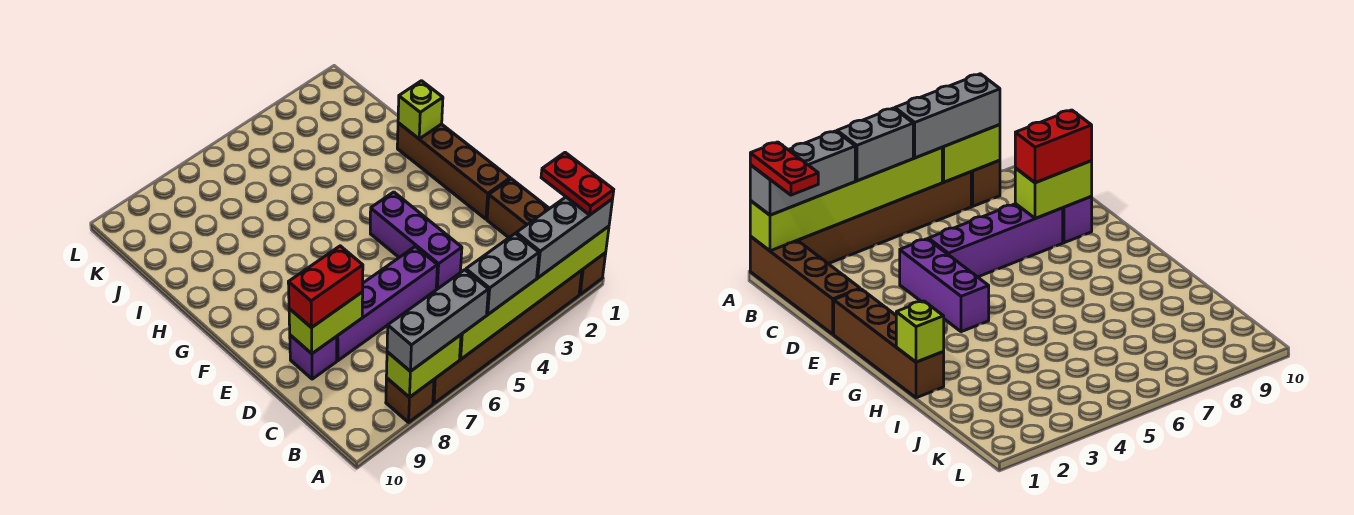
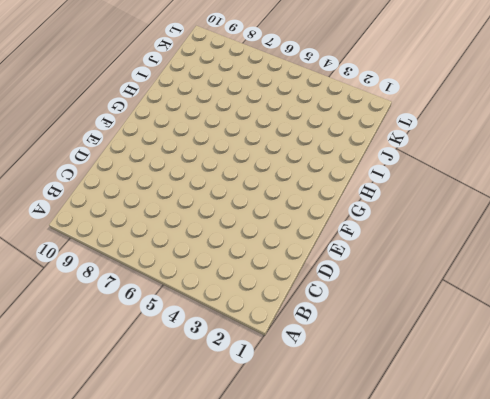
none -> brown 1x4 brick [487,179,606,294]
none -> brown 1x6 brick [433,270,582,403]
none -> brown 1x1 brick [386,378,434,422]

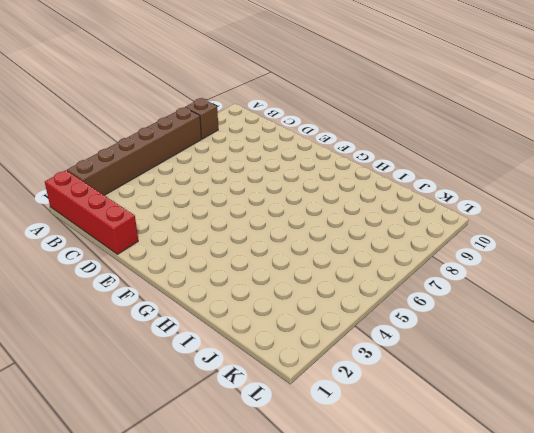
red 1x4 brick [45,170,138,254] -> brown 1x4 brick [487,179,606,294]
none -> purple 1x3 brick [370,192,462,289]
none -> purple 1x4 brick [336,247,437,361]
none -> purple 1x1 brick [290,335,337,379]

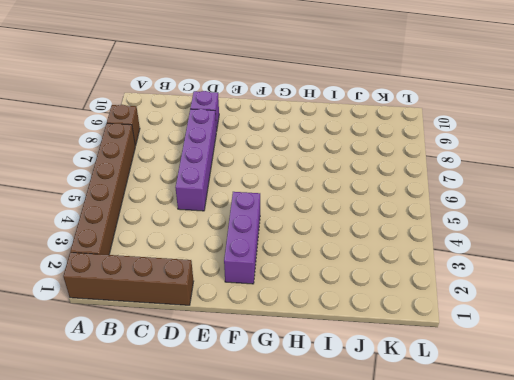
purple 1x3 brick [224,192,260,284] -> purple 1x3 brick turned to [370,192,462,289]
none -> brown 1x4 brick [397,123,510,219]
none -> lime 1x6 brick [460,226,609,359]
none -> lime 1x2 brick [386,335,461,397]

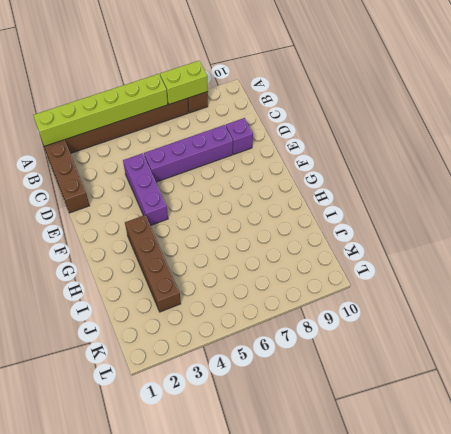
brown 1x4 brick [125,215,181,312] -> brown 1x4 brick moved to [397,123,510,219]
none -> lime 1x2 brick [289,292,363,354]
none -> lime 1x1 brick [398,81,443,139]
none -> grey 1x3 brick [516,197,613,278]

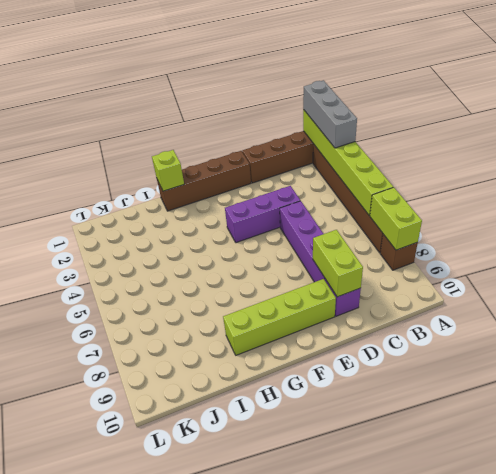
lime 1x4 brick [223,279,336,355] -> none
none -> grey 1x2 brick [466,233,539,314]
none -> grey 1x3 brick [387,270,488,371]
none -> red 1x2 brick [288,246,363,328]

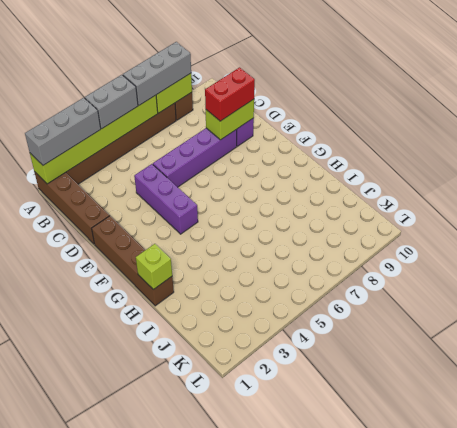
none -> red 1x2 plate [541,153,614,215]

